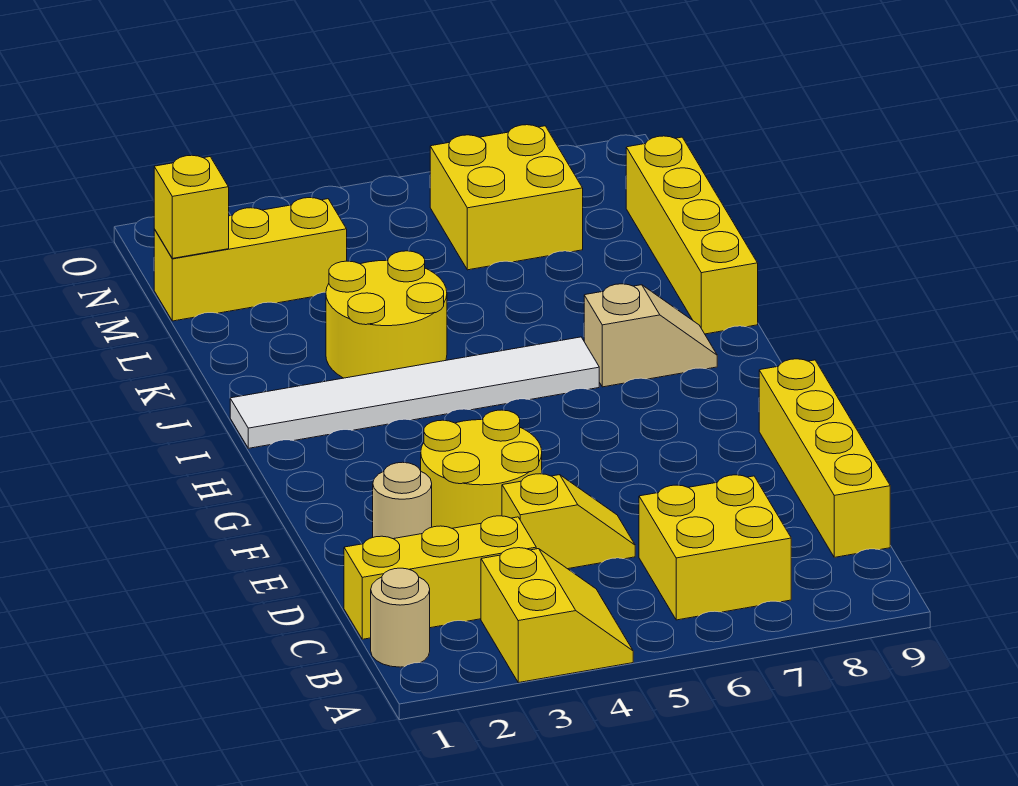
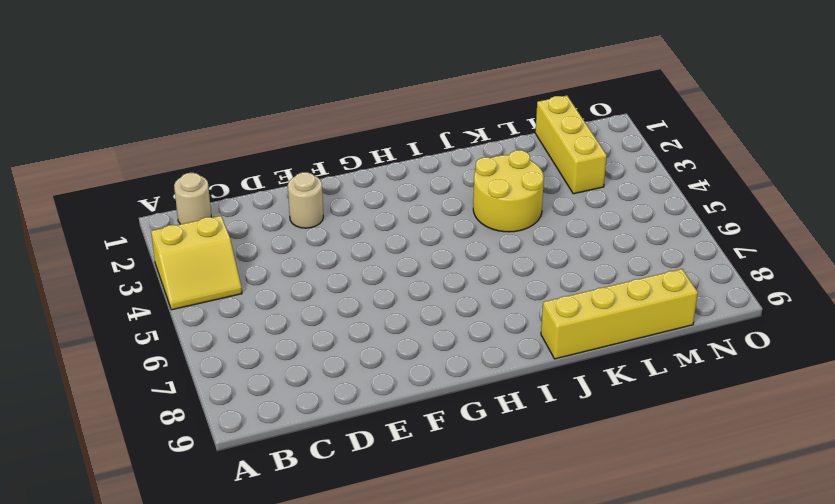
none -> yellow 2x2 brick [639,475,791,620]
none -> yellow 1x3 brick [344,516,536,639]
none -> yellow 1x4 brick [759,359,890,557]

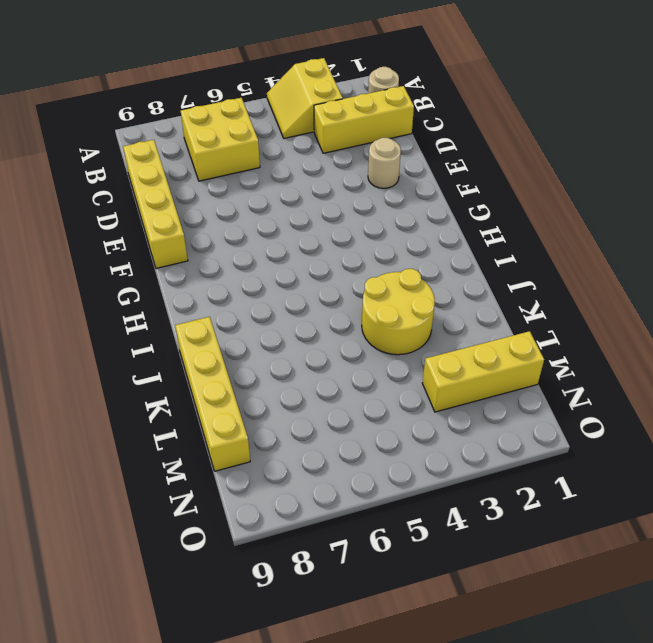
none -> yellow 1x2 slope [502,474,635,569]
none -> yellow 2x2 round brick [421,410,542,528]
none -> white 1x6 tile [230,337,599,448]

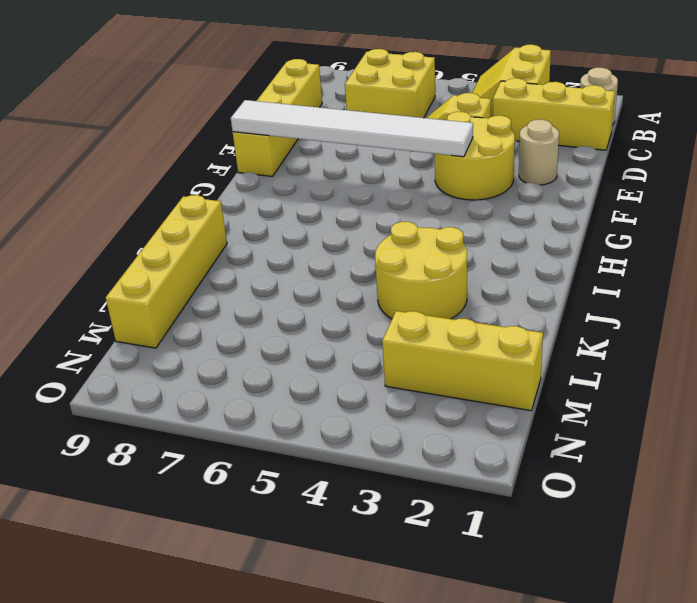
white 1x6 tile [231,100,473,157] -> white 1x6 tile moved to [230,337,599,448]
none -> tan 1x2 slope [584,284,717,387]
none -> yellow 2x2 brick [430,125,583,270]
none -> yellow 1x1 brick [154,155,229,258]

